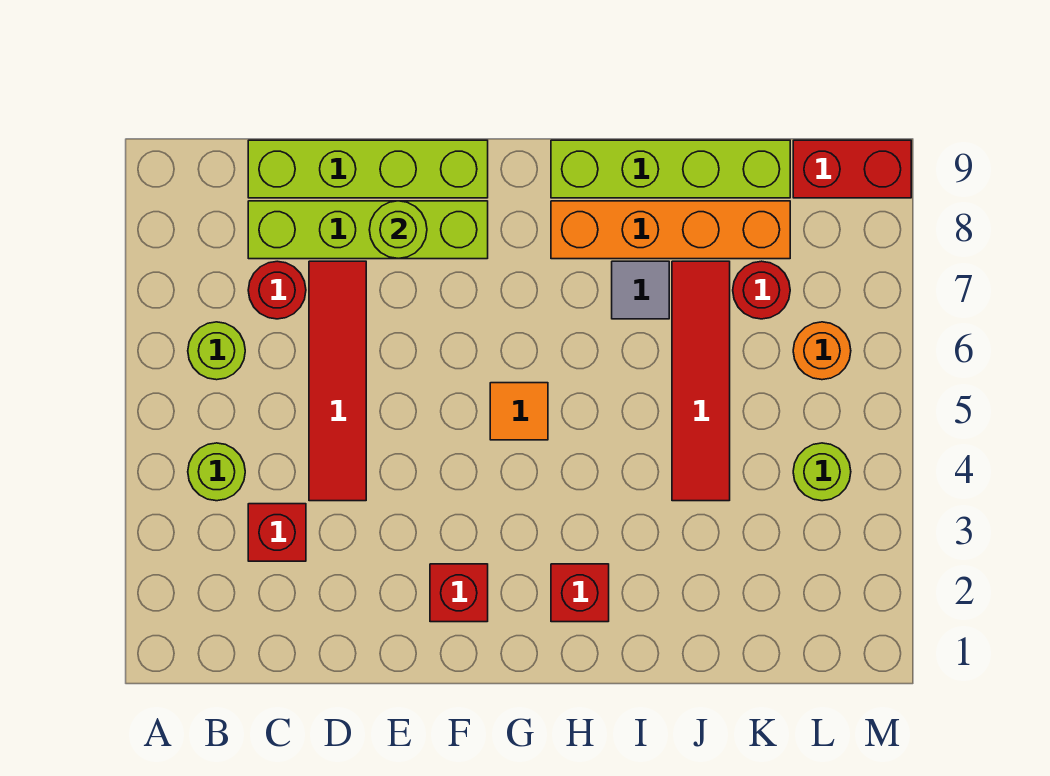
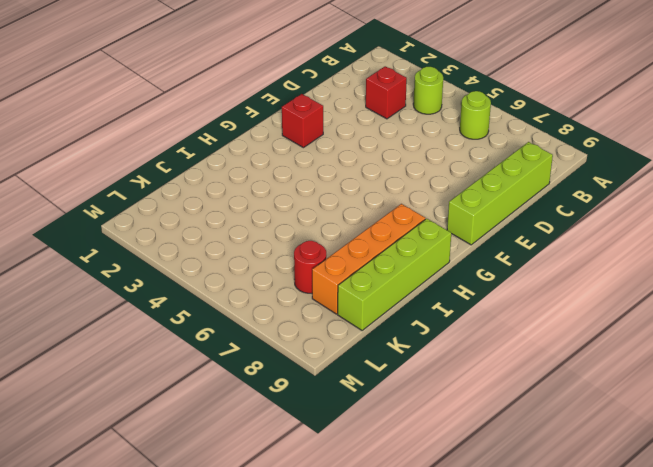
none -> red 1x1 round brick [248,261,306,319]
none -> lime 1x4 brick [248,201,488,259]
none -> red 1x4 tile [309,261,366,501]

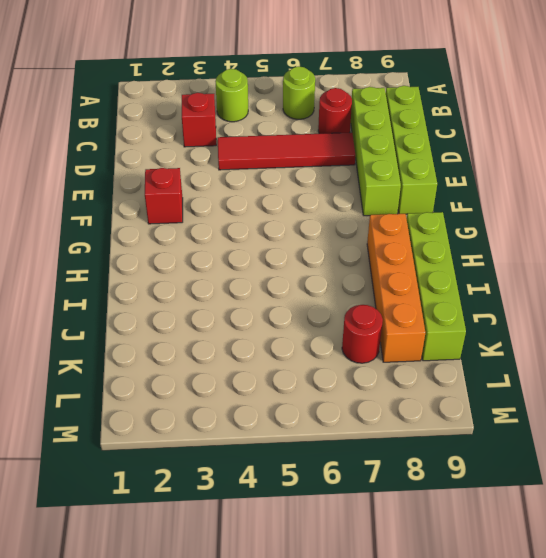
none -> orange 1x1 tile [490,383,548,440]
none -> red 1x1 brick [551,564,609,622]
none -> grey 1x1 tile [612,261,669,319]

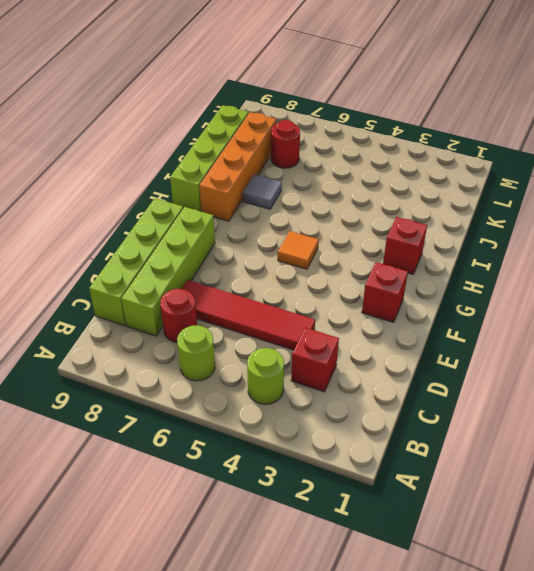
none -> red 1x4 tile [672,261,730,501]
none -> lime 1x1 round brick [793,443,851,501]
none -> orange 1x1 round brick [793,322,851,380]

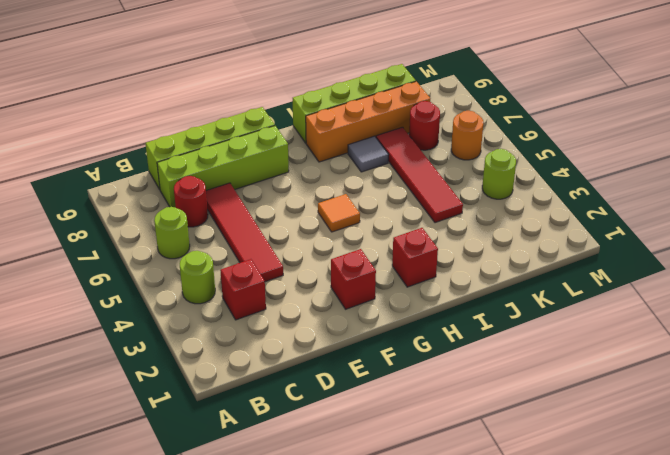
none -> red 1x2 brick [793,140,911,198]
none -> lime 1x1 round brick [369,201,427,259]

